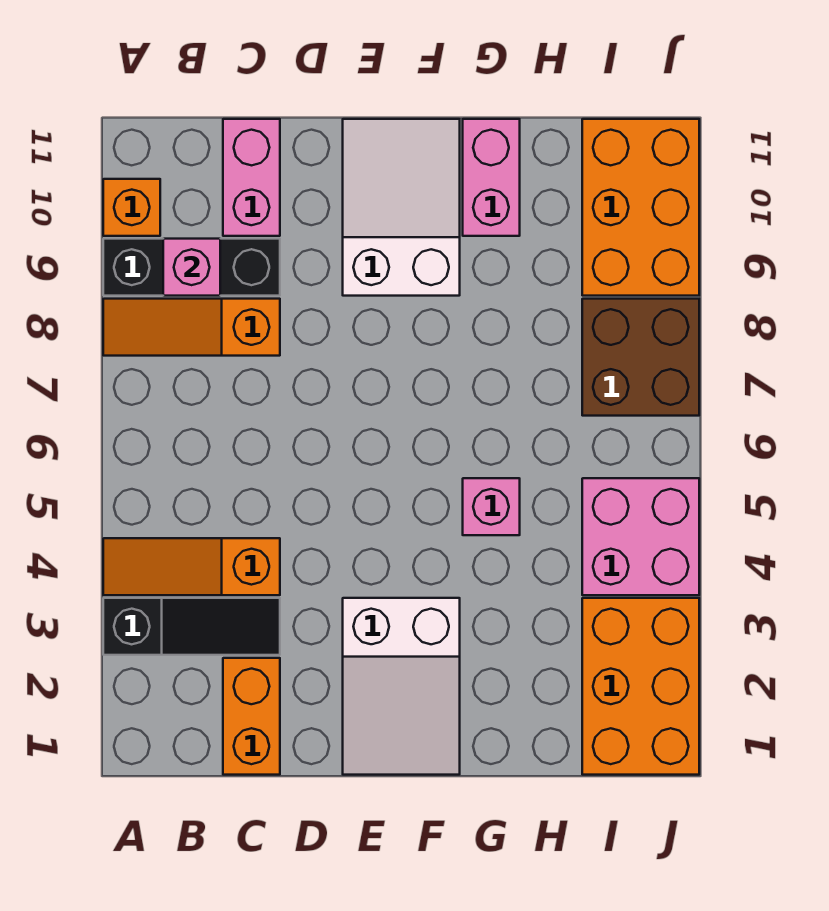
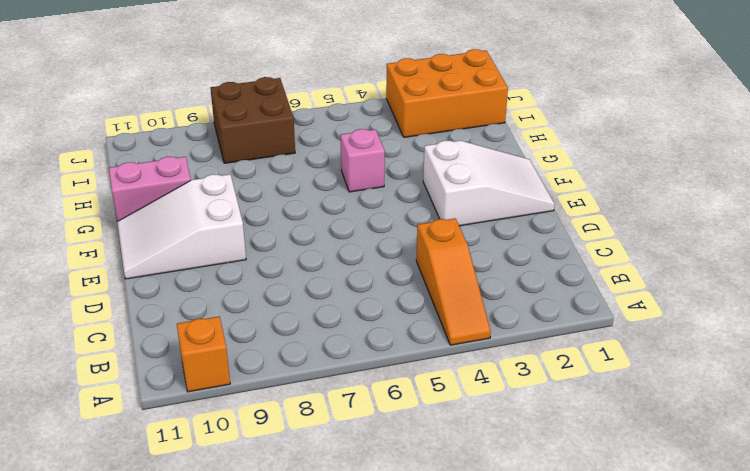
none -> black 1x3 slope [103,598,280,655]
none -> orange 1x3 slope [103,299,280,356]
none -> black 1x3 brick [103,239,280,296]

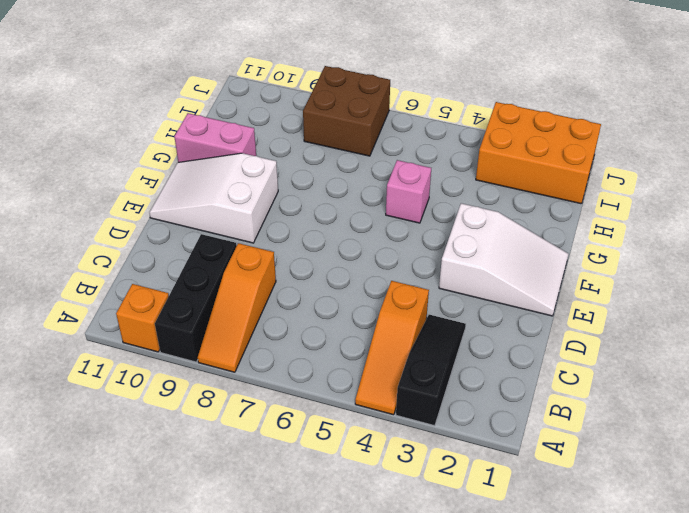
none -> orange 1x2 brick [223,658,280,775]
none -> pink 1x2 brick [223,119,280,236]
none -> pink 2x2 brick [582,478,699,595]

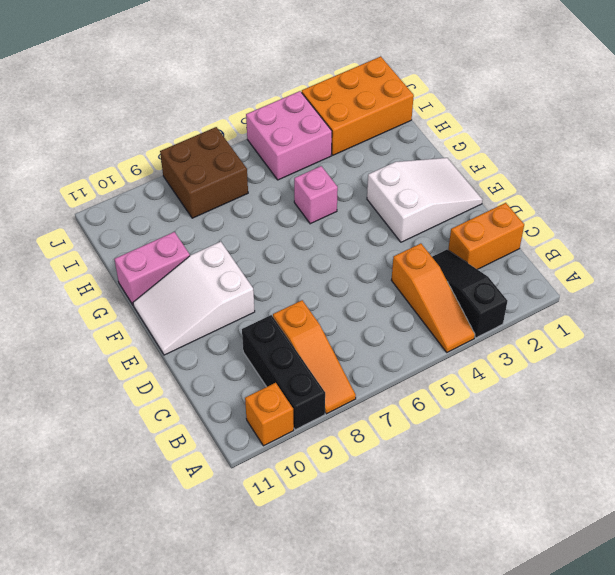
none -> pink 1x2 brick [223,119,280,236]
none -> orange 2x3 brick [582,119,699,296]
none -> pink 1x1 brick [163,239,220,296]

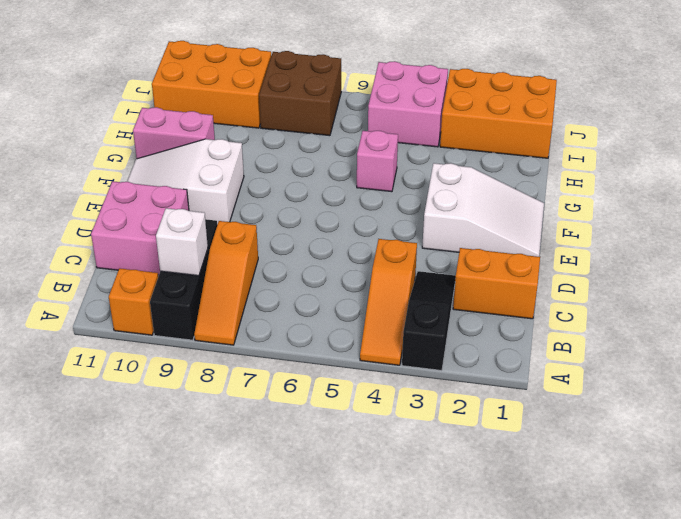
white 1x1 brick [156,208,208,276] -> pink 1x1 brick [163,239,220,296]
pink 2x2 brick [91,181,189,275] -> pink 1x2 brick [223,119,280,236]

